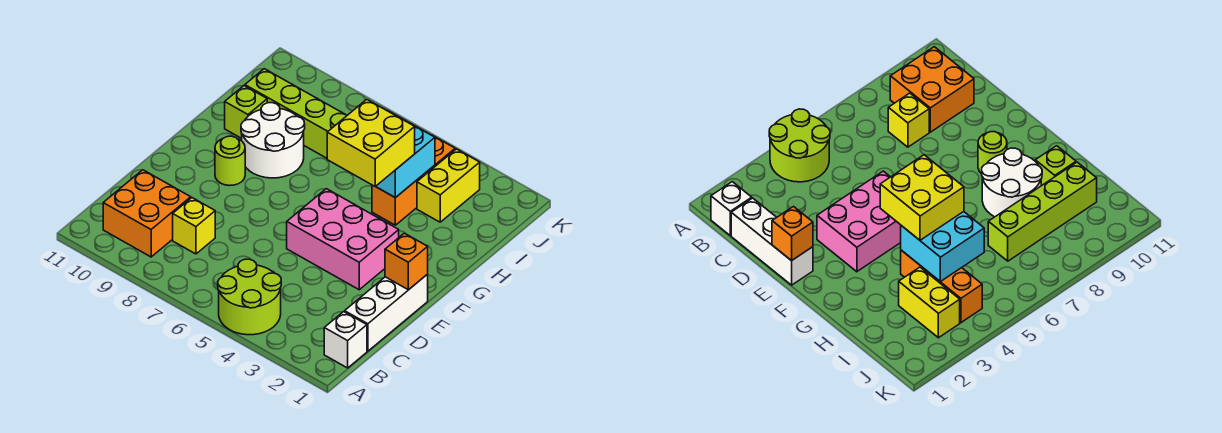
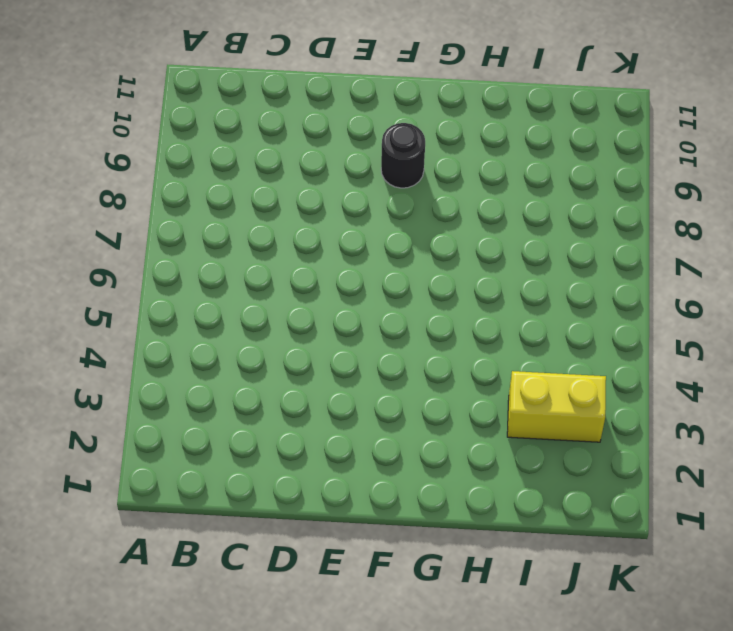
black 1x1 round brick [381,123,425,188] -> lime 1x1 round brick [215,136,245,186]
none -> lime 2x2 round brick [218,259,281,335]
none -> white 1x1 brick [324,312,367,368]
none -> orange 2x2 brick [103,170,191,257]

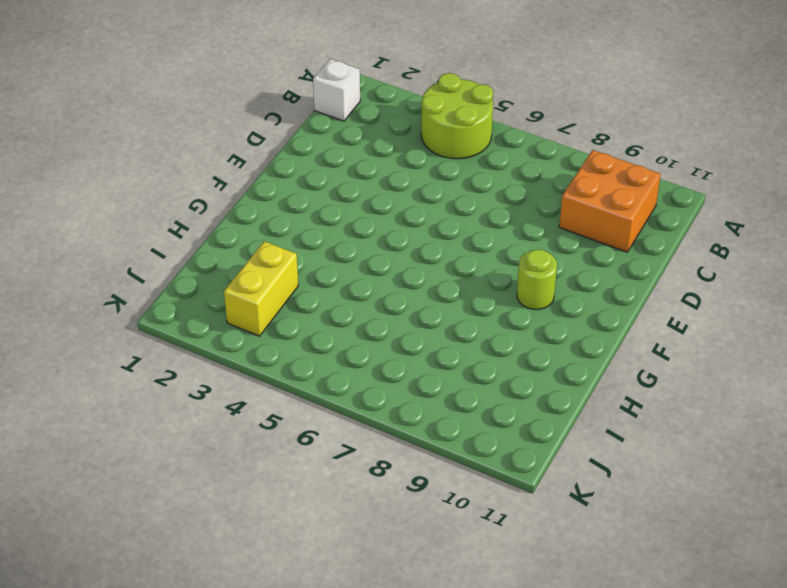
none -> white 1x3 brick [345,274,428,351]
none -> yellow 1x1 brick [173,198,215,254]
none -> pink 2x3 brick [287,189,399,290]

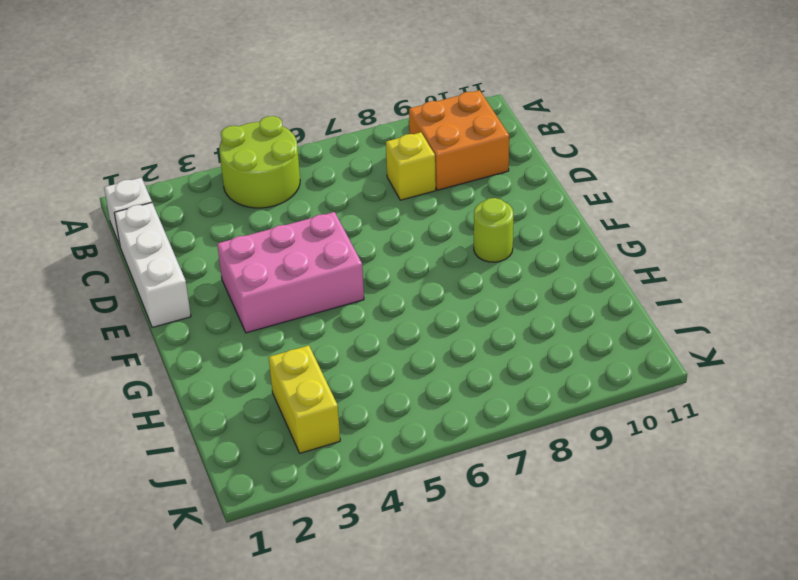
none -> white 2x2 round brick [241,103,305,178]
none -> orange 1x3 brick [372,135,455,225]
none -> lime 1x1 brick [225,86,267,138]

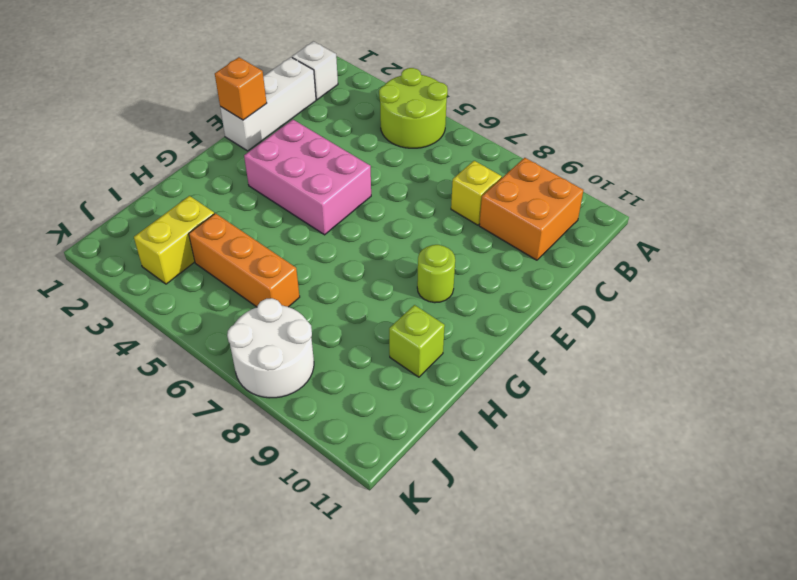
orange 1x3 brick [189,213,300,307] -> orange 1x3 brick turned to [372,135,455,225]
white 2x2 round brick [227,298,314,398] -> white 2x2 round brick moved to [241,103,305,178]
none -> lime 1x4 brick [245,69,347,158]
none -> cyan 2x2 brick [376,110,435,198]
none -> yellow 2x2 brick [327,99,415,187]

